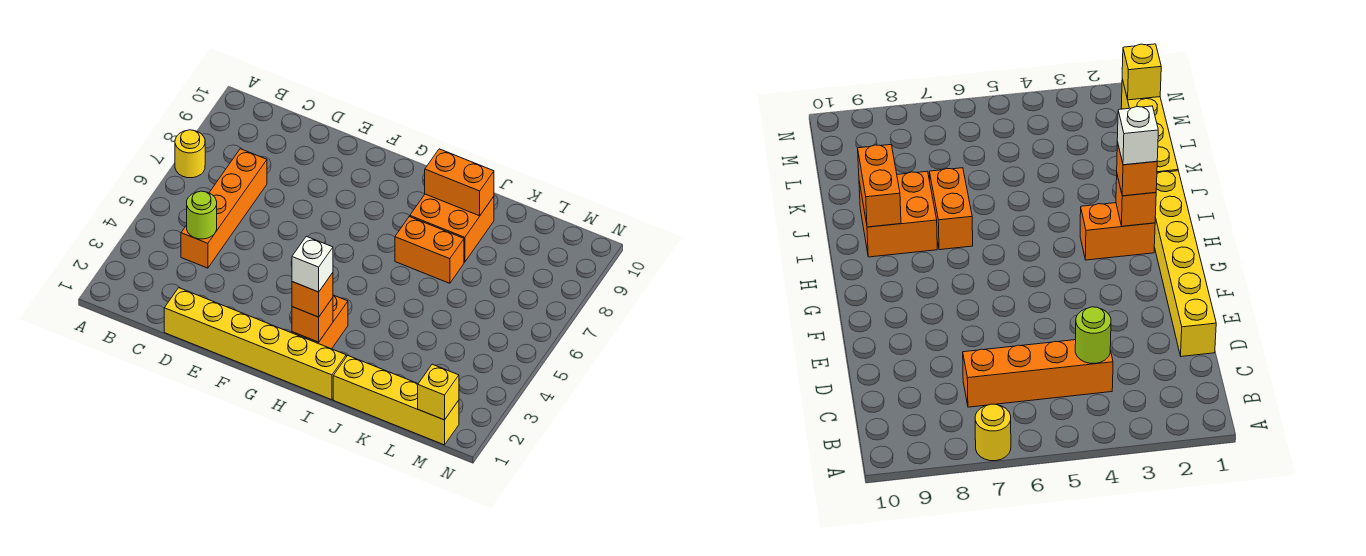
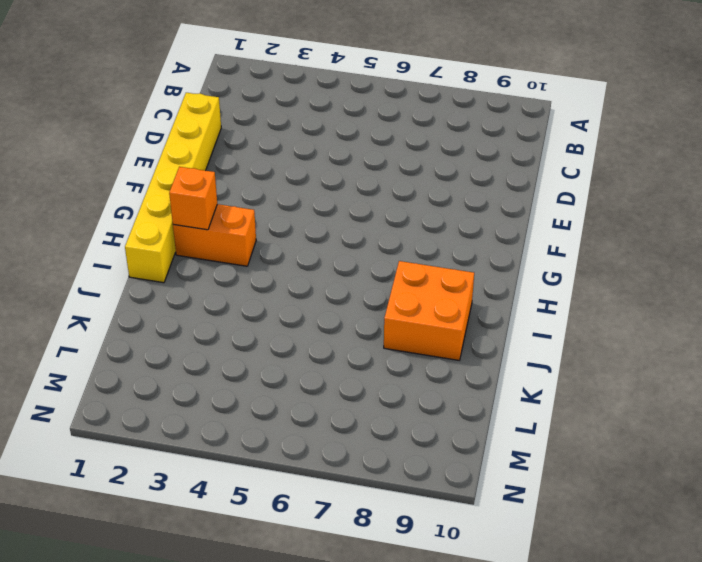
none -> yellow 1x1 round brick [175,130,205,178]
none -> orange 1x4 brick [181,149,267,268]
none -> orange 1x2 brick [395,217,464,283]

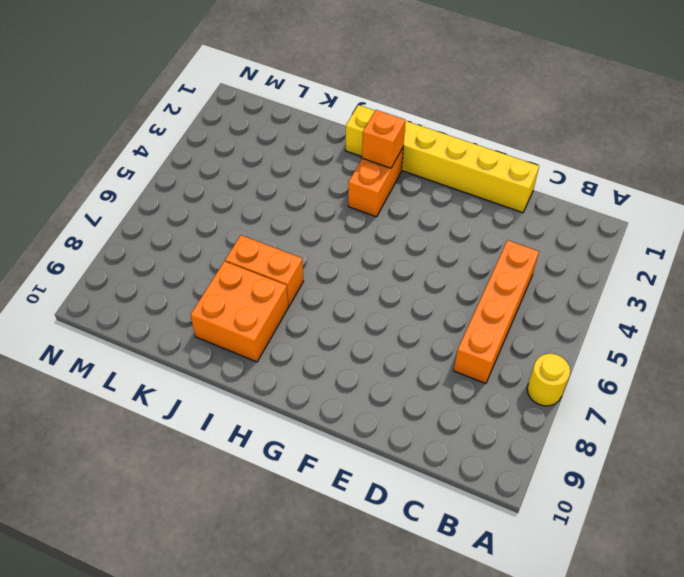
none -> yellow 1x4 brick [333,356,459,445]
none -> lime 1x1 round brick [187,191,217,239]
none -> orange 1x2 brick [425,149,494,216]

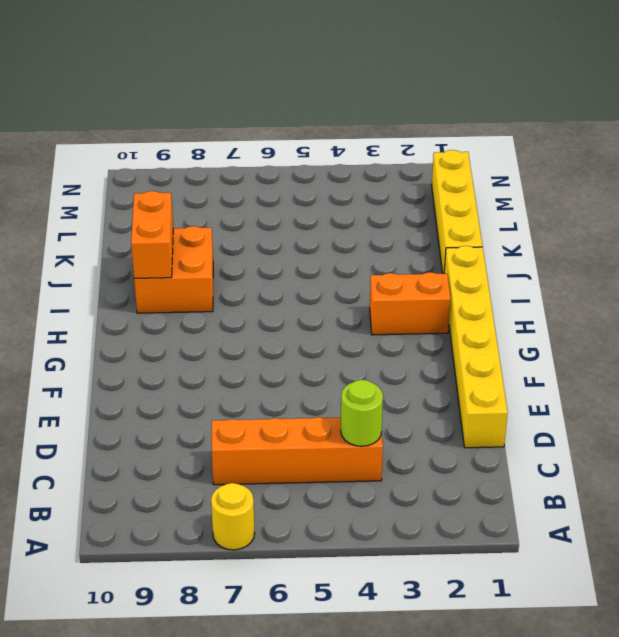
none -> orange 1x2 brick [395,217,464,283]
none -> orange 1x1 brick [292,298,333,342]
none -> yellow 1x1 brick [418,364,459,420]

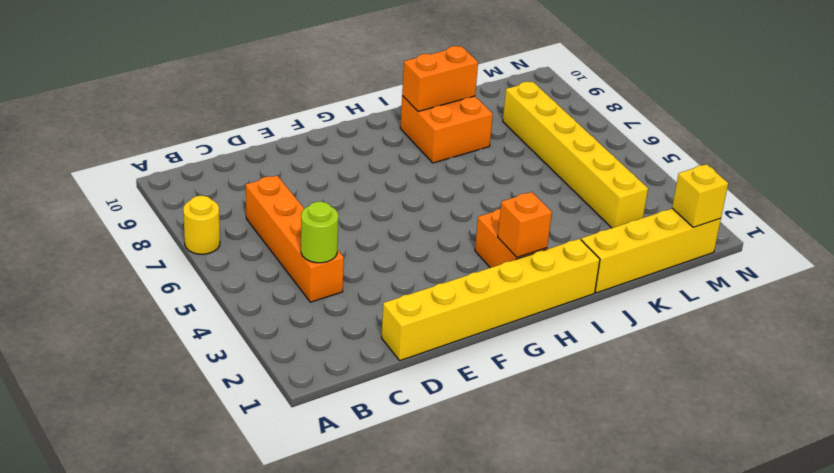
yellow 1x6 brick [503,82,648,228] -> none
none -> orange 1x2 brick [395,217,464,283]
none -> orange 1x1 brick [292,273,333,317]
none -> white 1x1 brick [292,236,333,292]

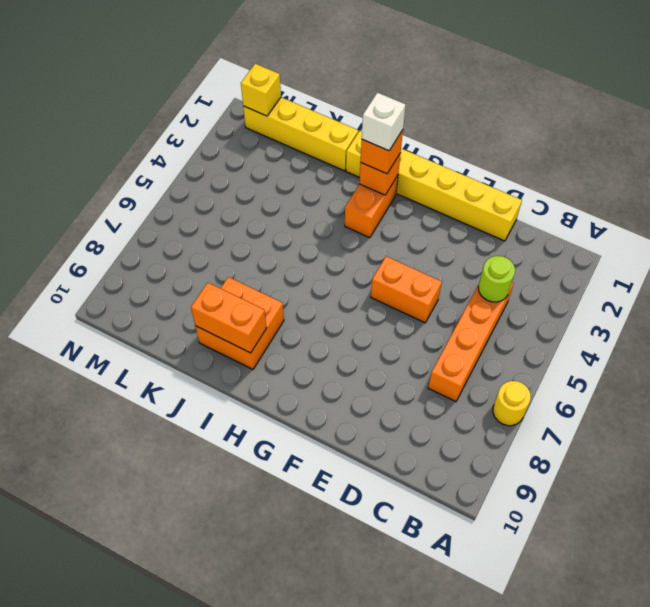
orange 1x2 brick [371,256,442,323] -> orange 1x2 brick moved to [395,217,464,283]

